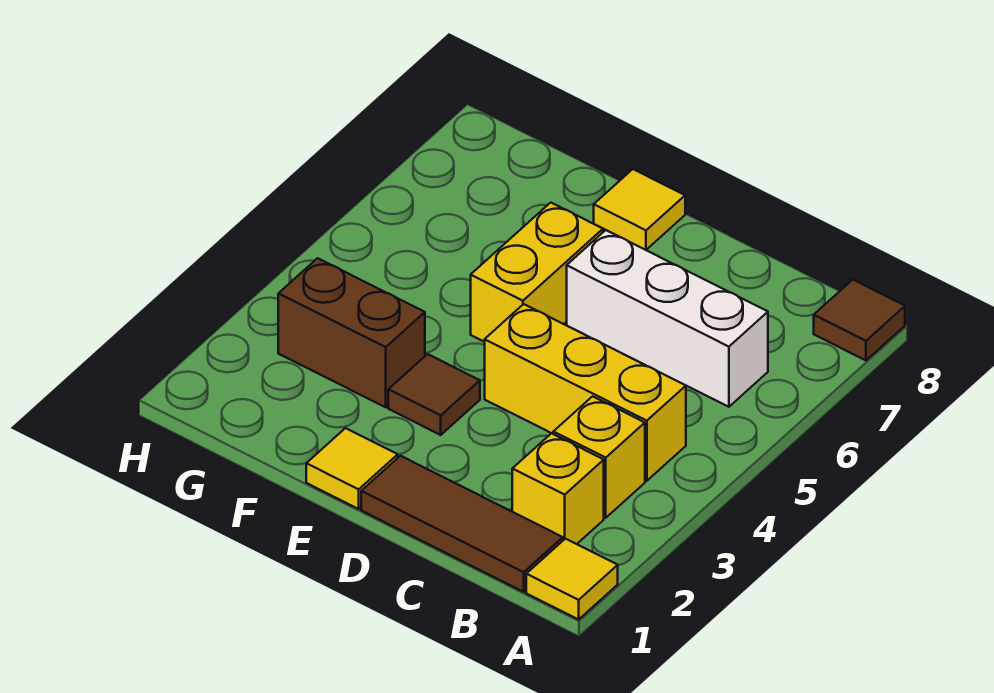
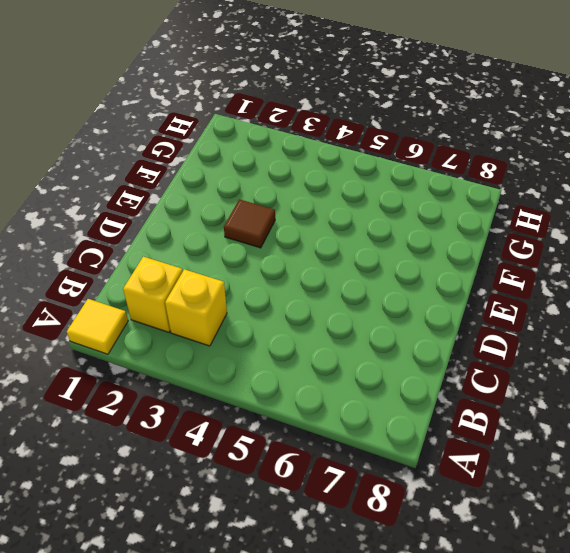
none -> brown 1x1 tile [814,280,905,360]
none -> brown 1x3 tile [361,456,563,592]
none -> yellow 1x3 brick [485,304,686,481]

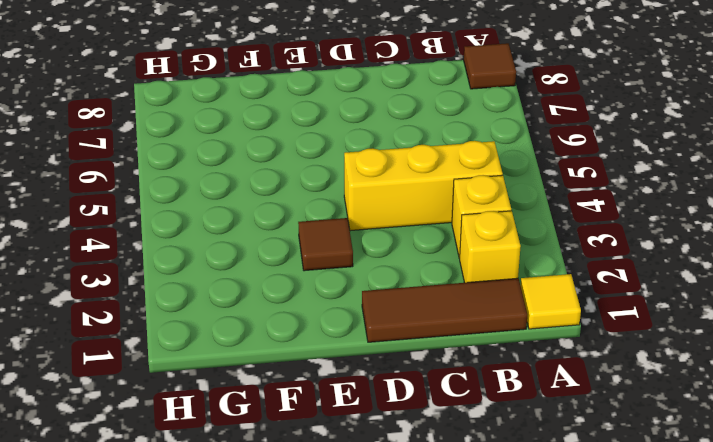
none -> white 1x3 brick [567,230,768,407]
none -> yellow 1x1 tile [306,428,398,509]
none -> yellow 1x2 brick [471,203,603,342]

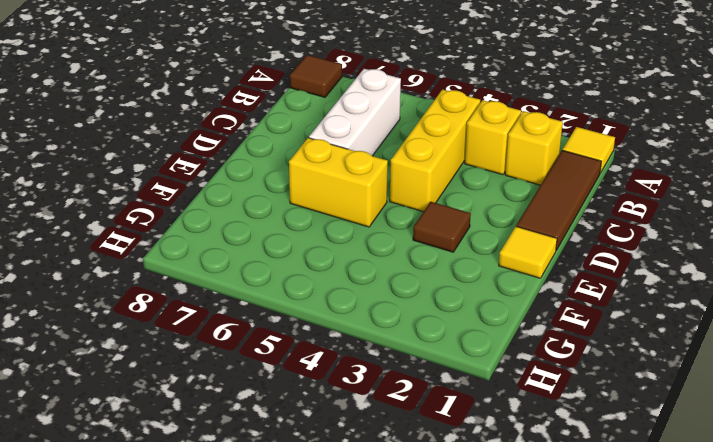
none -> yellow 1x1 tile [594,169,685,250]
none -> brown 1x2 brick [278,258,425,407]

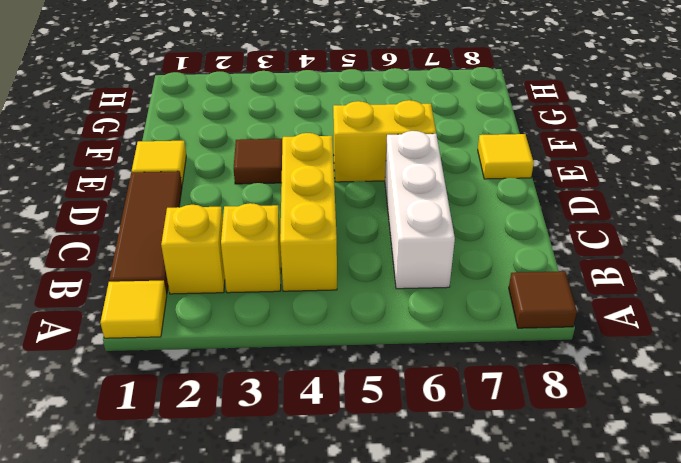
none -> brown 1x2 brick [278,258,425,407]

